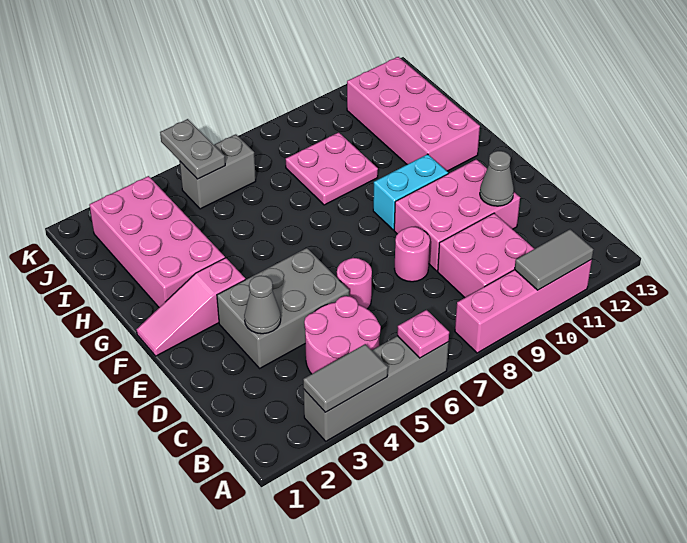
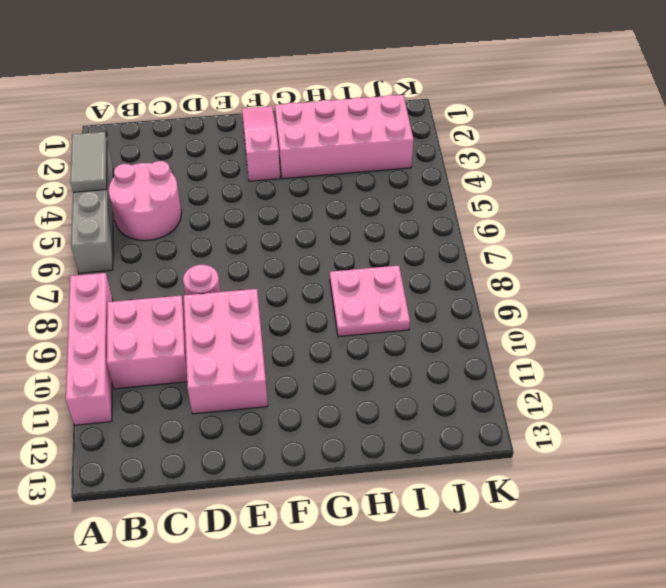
none -> grey 2x3 brick [217,248,349,368]
none -> pink 1x1 round brick [337,258,372,309]
none -> cyan 1x2 brick [373,154,448,230]

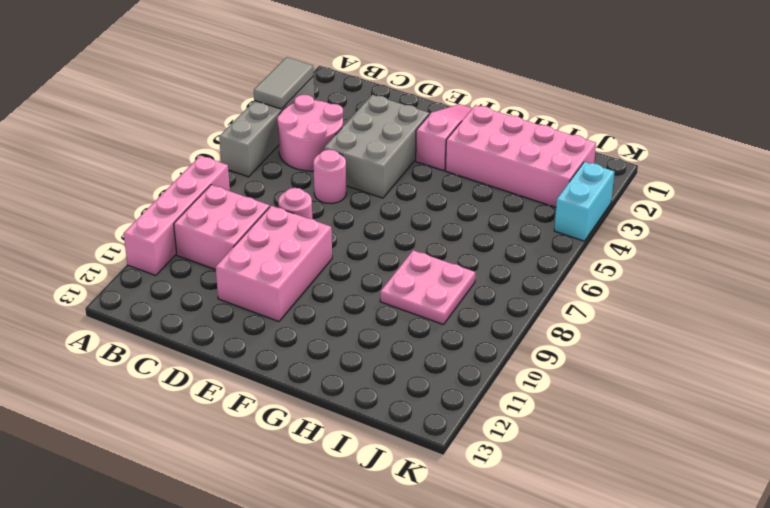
cyan 1x2 brick [554,162,614,241] -> cyan 1x2 brick moved to [373,154,448,230]
none -> pink 2x4 brick [347,57,480,171]
none -> grey 1x2 brick [180,134,256,209]
none -> pink 1x1 plate [397,310,449,358]

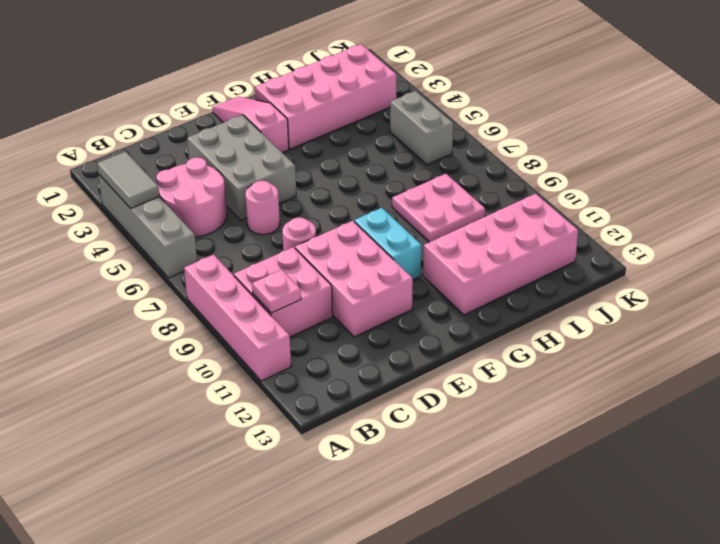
pink 1x1 plate [252,270,301,313] -> pink 1x1 plate moved to [397,310,449,358]
none -> grey 1x2 tile [515,229,593,290]
none -> grey 1x1 cone [244,276,281,334]
none -> grey 1x1 cone [480,151,514,206]

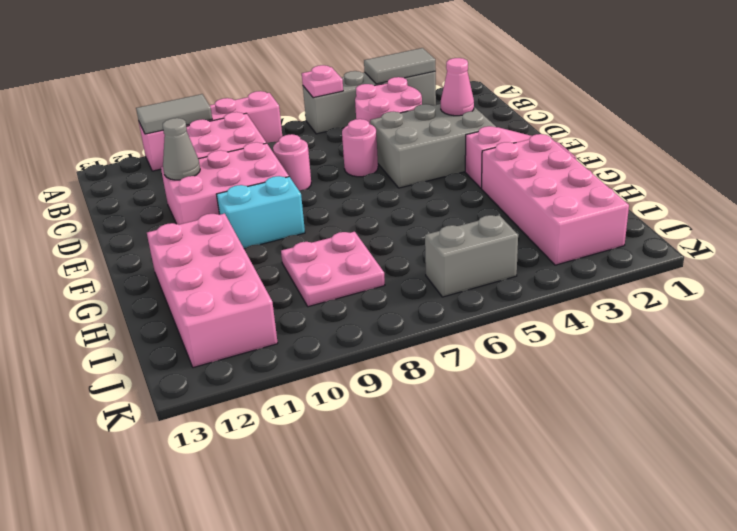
pink 1x1 cone [441,58,474,116] -> grey 1x1 cone [244,276,281,334]
none -> grey 1x2 plate [160,119,225,179]

